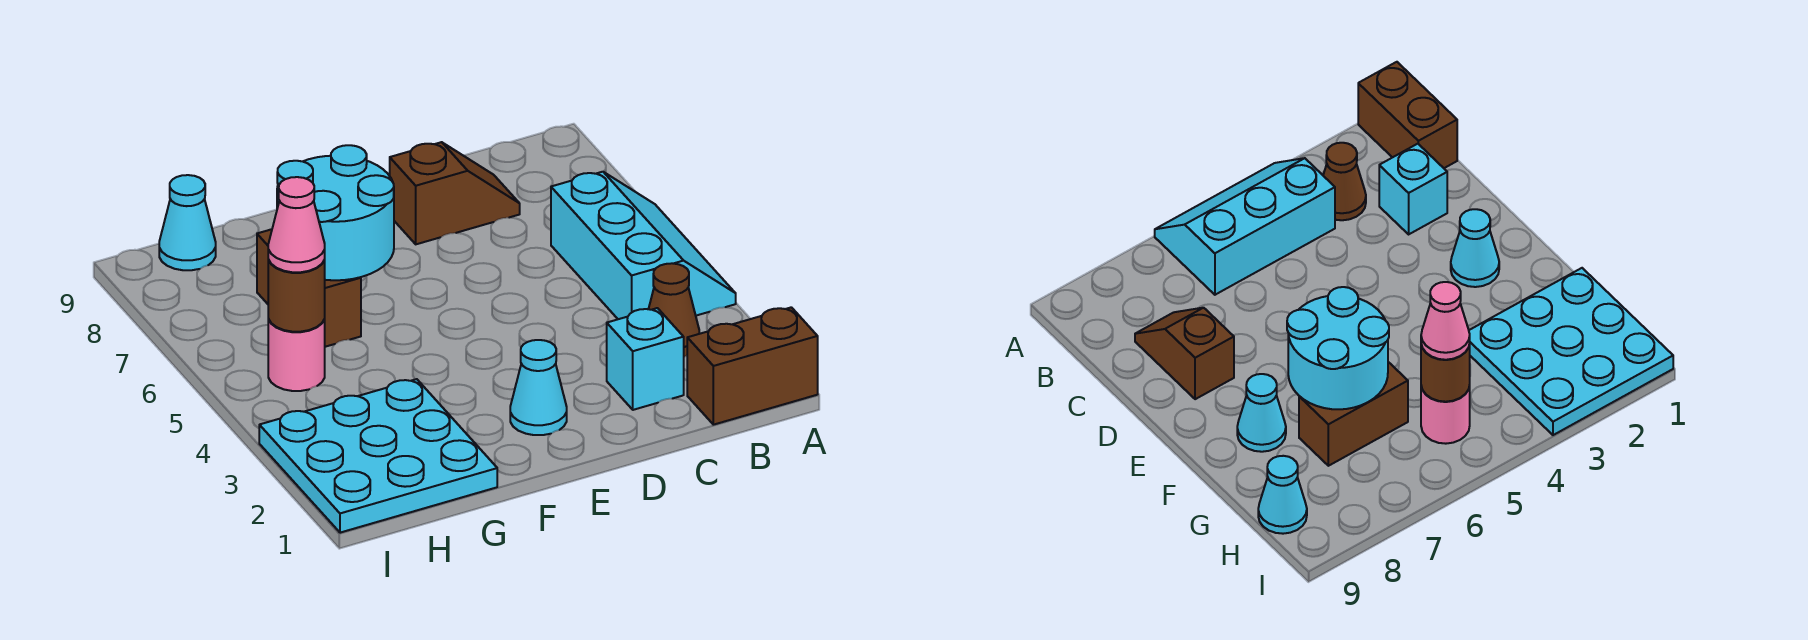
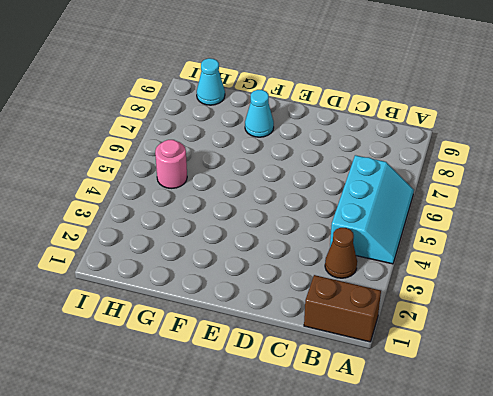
none -> cyan 1x1 brick [607,308,684,410]
none -> brown 1x2 slope [390,142,520,244]
none -> cyan 1x1 cone [510,340,567,435]

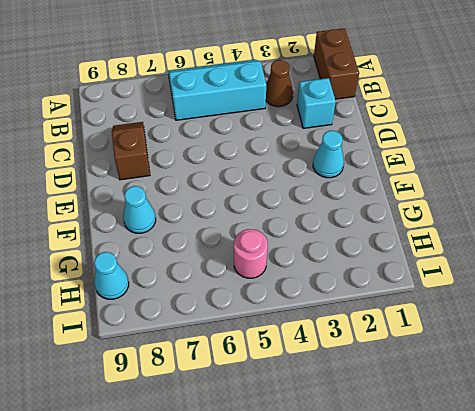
none -> cyan 3x3 plate [259,379,497,533]
none -> brown 1x2 brick [257,229,361,347]
none -> cyan 2x2 round brick [277,145,394,280]

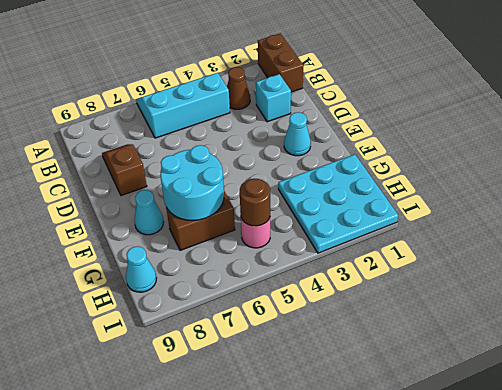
none -> pink 1x1 cone [268,177,325,272]

